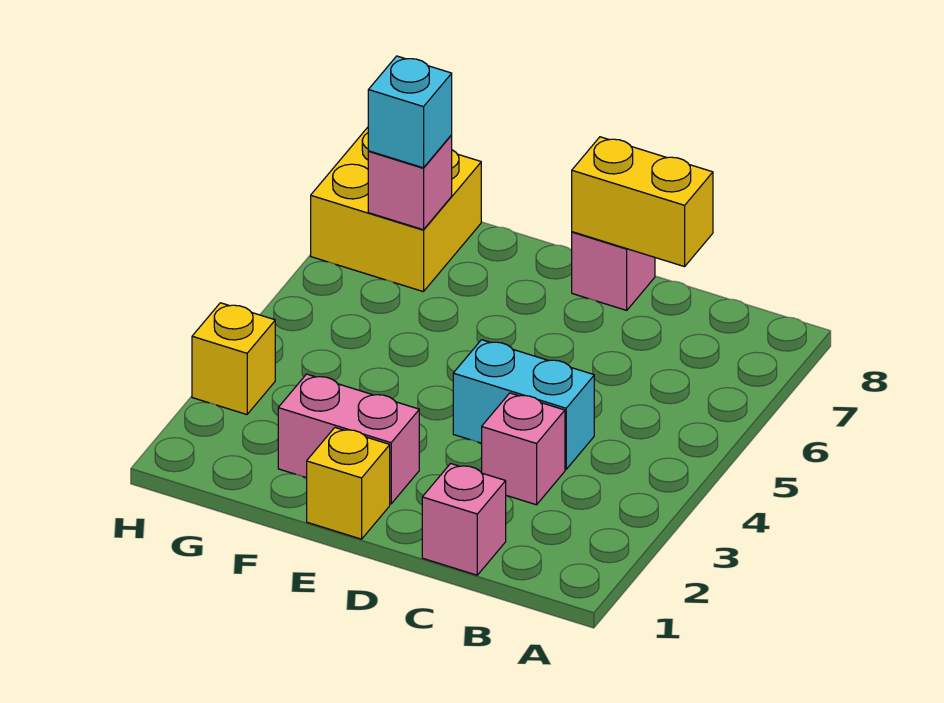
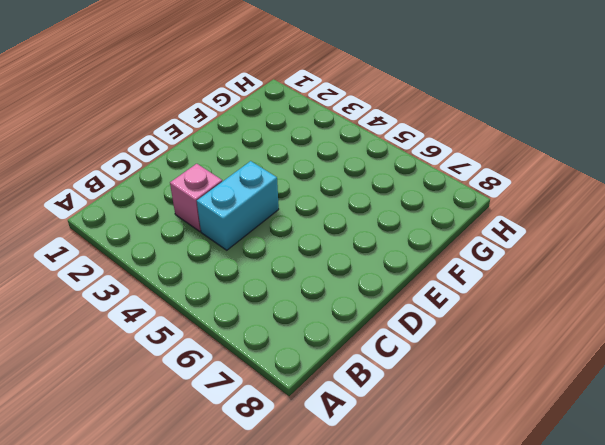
none -> pink 1x1 brick [422,464,506,575]
none -> pink 1x1 brick [572,232,655,310]

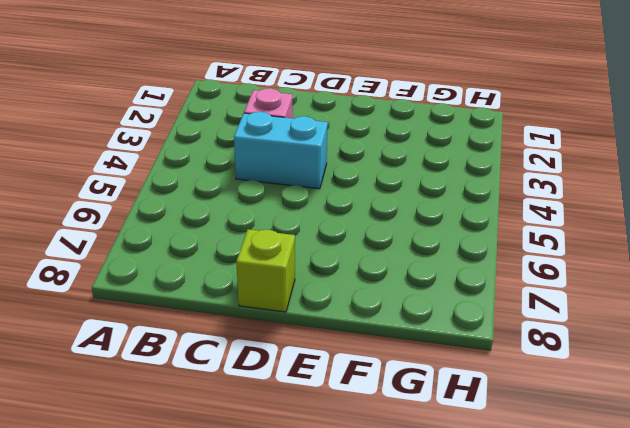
lime 1x1 brick [236,229,295,312] -> pink 1x1 brick [572,232,655,310]
none -> pink 1x1 brick [422,464,506,575]
none -> yellow 1x1 brick [307,428,390,539]

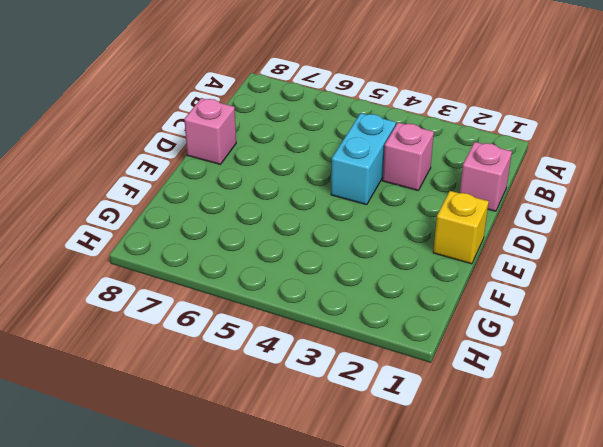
none -> pink 1x2 brick [278,374,419,504]
none -> yellow 2x2 brick [311,127,481,292]

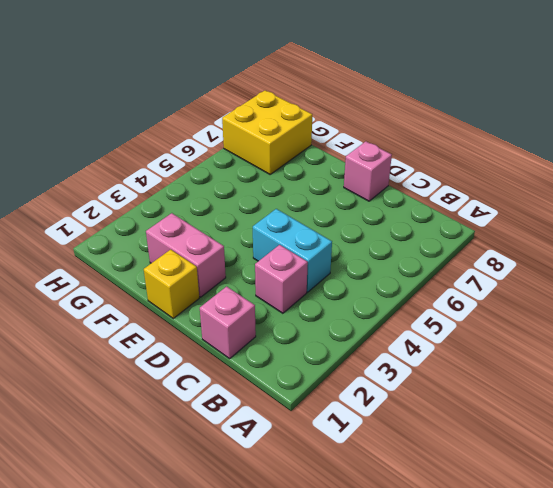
none -> yellow 1x1 brick [192,303,275,415]
none -> yellow 1x2 brick [572,137,713,267]

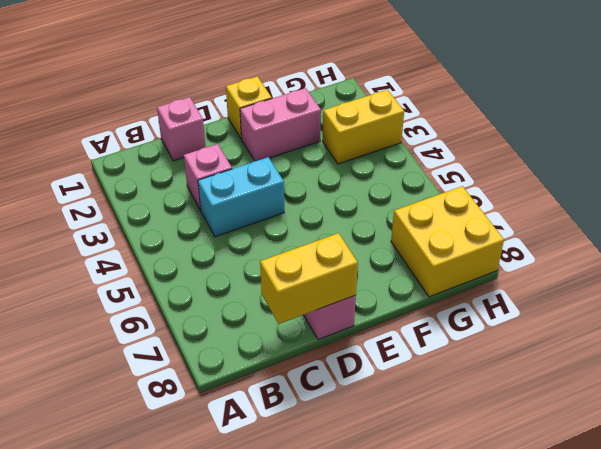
yellow 1x2 brick [323,90,404,164] -> yellow 1x1 brick [192,303,275,415]
none -> pink 1x1 brick [368,135,452,230]
none -> cyan 1x1 brick [368,56,452,168]

